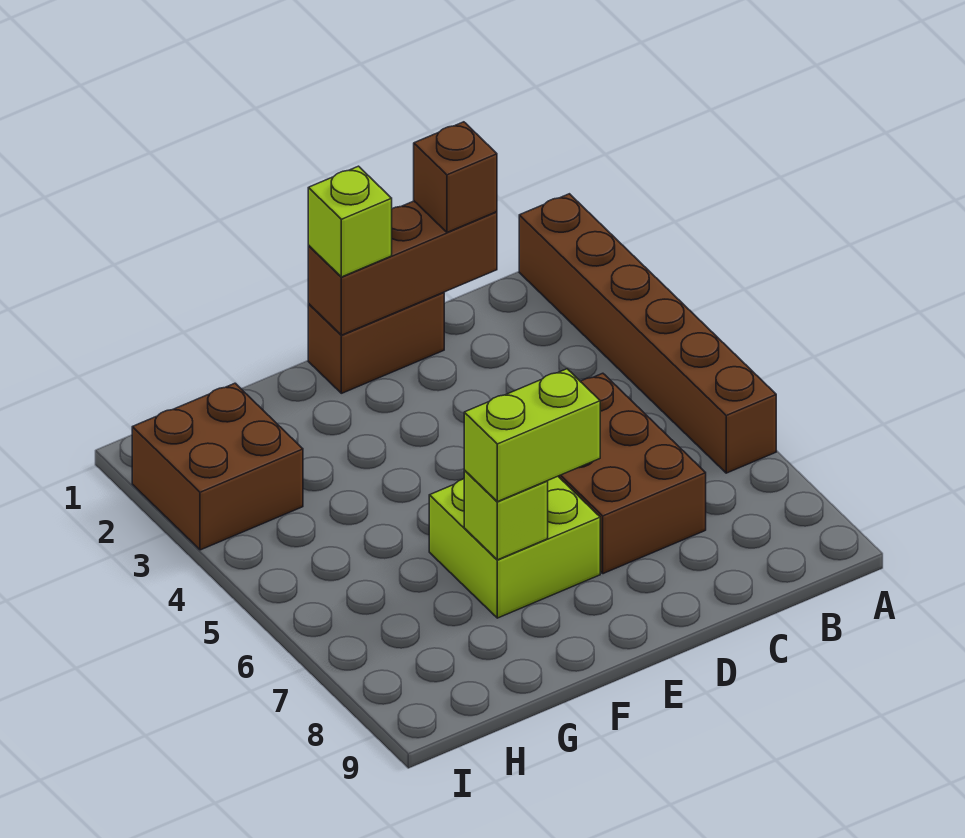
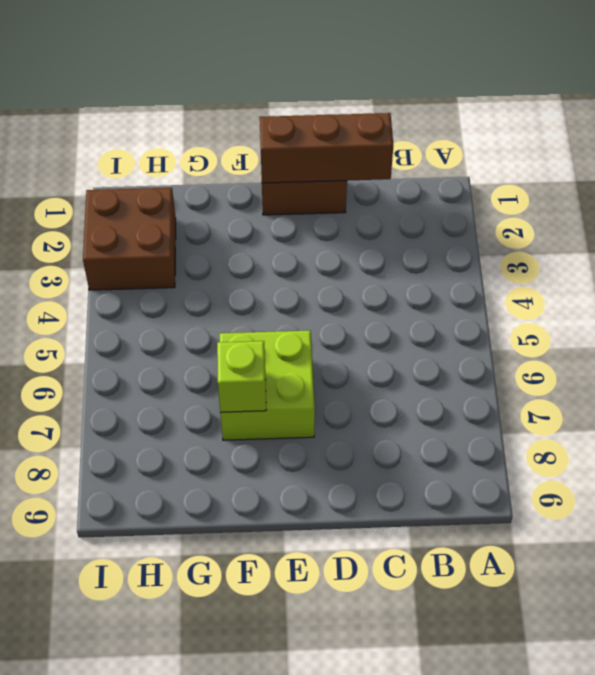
none -> brown 1x6 brick [519,194,776,473]
none -> brown 2x3 brick [558,373,706,574]

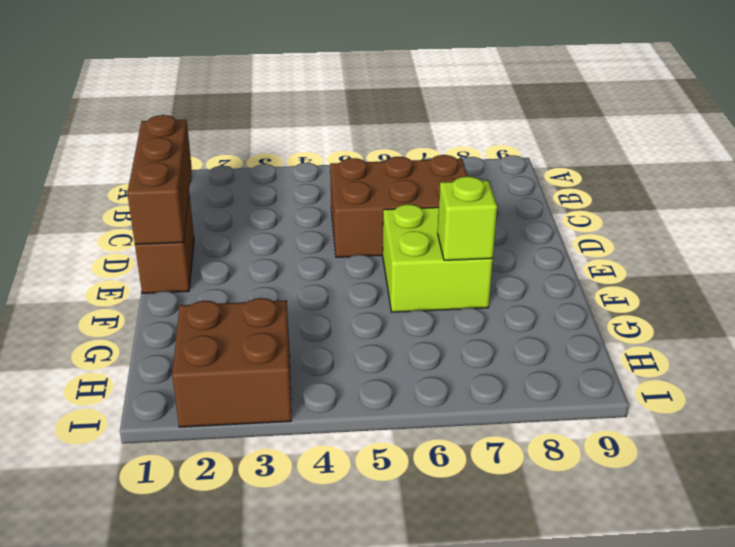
none -> brown 1x6 brick [519,194,776,473]
none -> brown 1x1 brick [414,122,497,232]

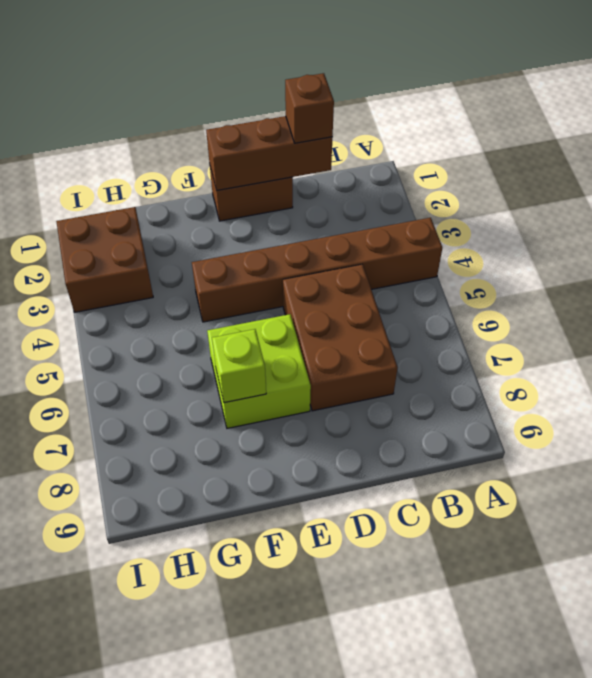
brown 1x6 brick [192,218,442,322] -> brown 1x6 brick turned to [519,194,776,473]
none -> lime 1x1 brick [308,166,392,277]
none -> lime 1x2 brick [464,369,600,502]

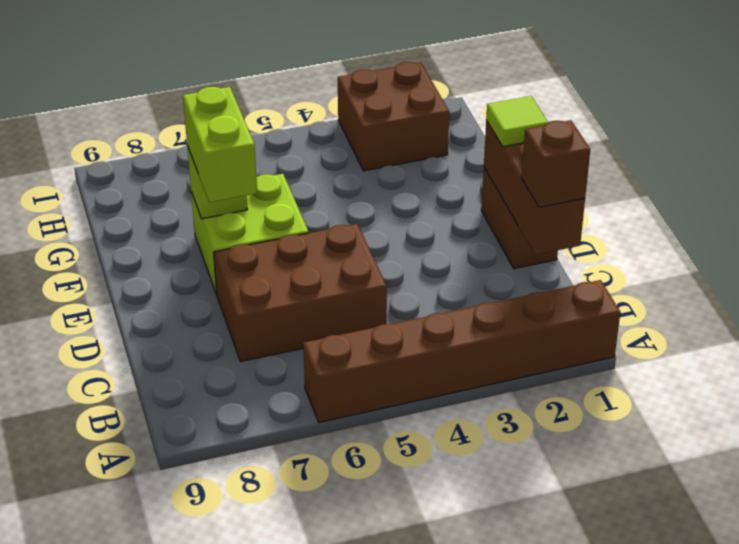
lime 1x1 tile [486,96,548,147] -> lime 1x1 brick [308,166,392,277]

